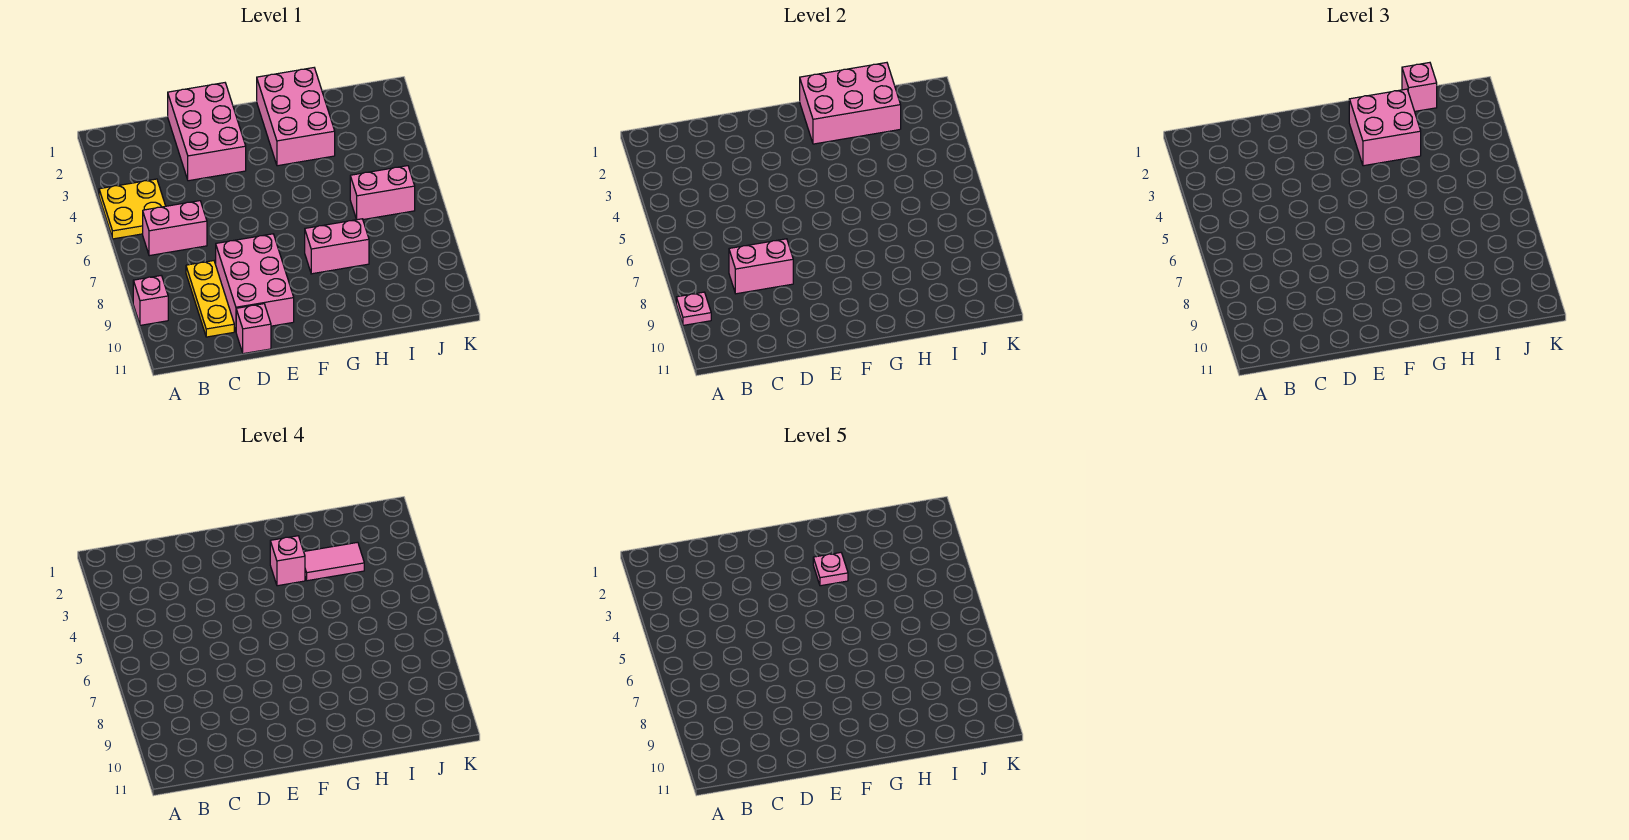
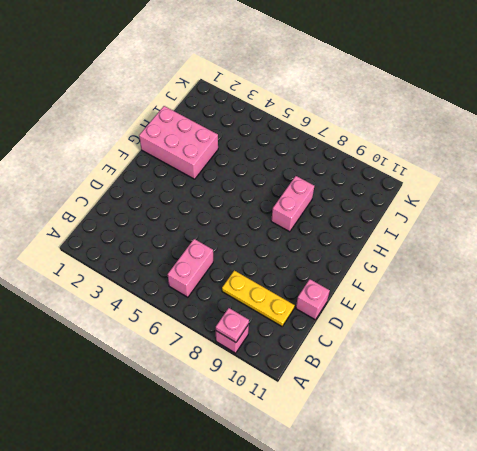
none -> yellow 2x2 plate [99,179,165,239]
none -> pink 2x3 brick [168,83,246,181]
none -> pink 2x3 brick [216,234,294,331]

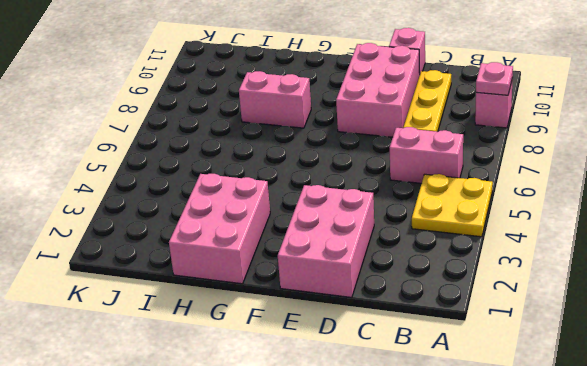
none -> pink 1x2 brick [350,166,415,220]
none -> pink 1x2 brick [729,239,793,294]
none -> pink 2x3 brick [800,63,901,144]

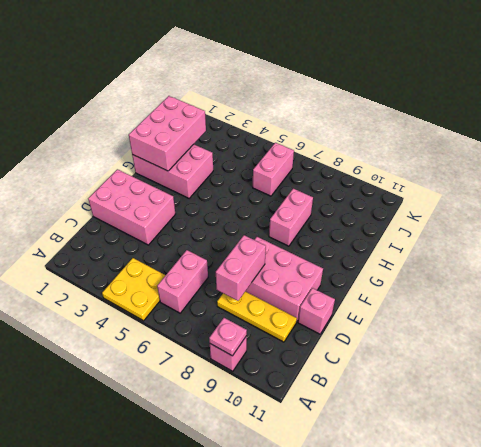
none -> pink 2x2 brick [1349,89,1421,166]
none -> pink 1x1 brick [1402,63,1437,111]
none -> pink 1x1 brick [270,536,305,586]

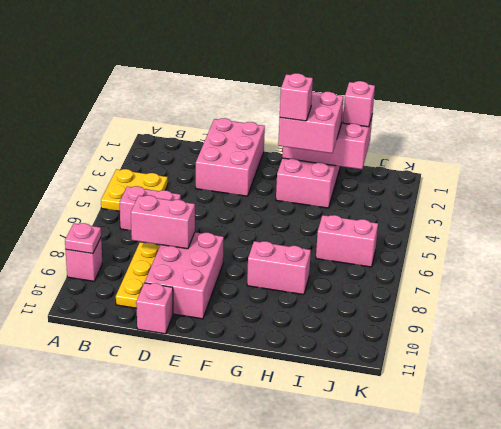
none -> pink 1x2 tile [304,542,364,581]
none -> pink 1x1 plate [813,553,848,586]

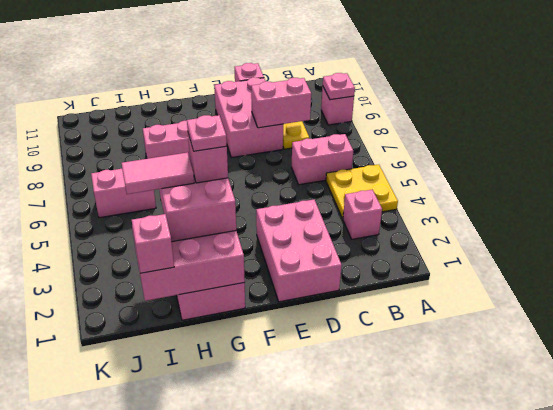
pink 1x1 brick [343,190,382,239] -> none

